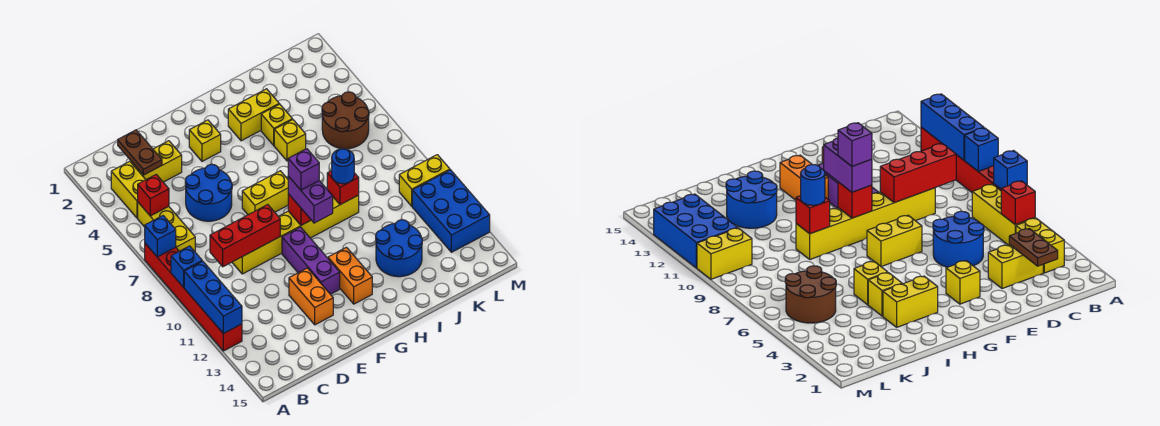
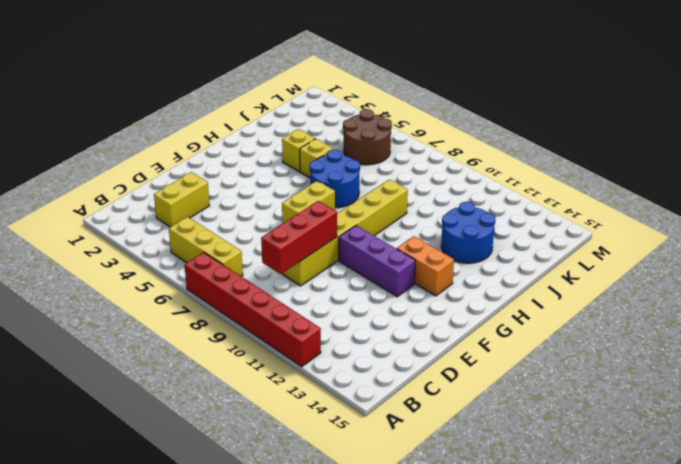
blue 2x2 round brick [309,150,360,208] -> blue 2x2 round brick moved to [185,164,232,221]
none -> yellow 1x2 brick [111,161,146,218]
none -> orange 1x2 brick [289,268,333,325]
none -> yellow 1x1 brick [189,120,221,161]

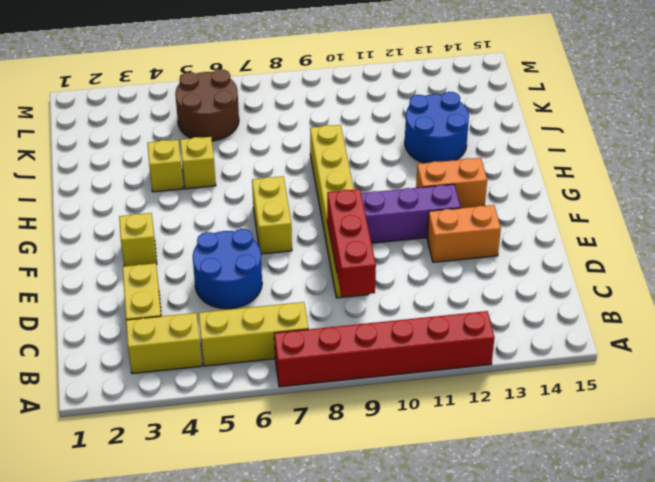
none -> yellow 1x2 brick [228,89,279,141]
none -> yellow 1x2 brick [399,155,450,206]
none -> blue 2x3 brick [412,170,490,252]

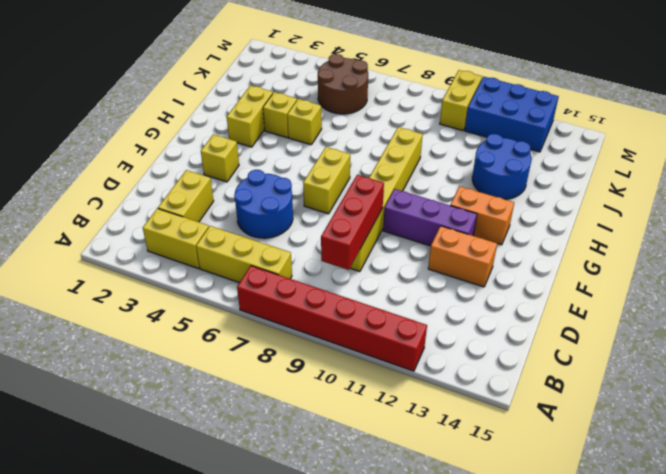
none -> blue 1x1 brick [145,216,176,257]
none -> blue 1x1 brick [171,246,202,287]
none -> blue 1x3 brick [184,261,242,334]

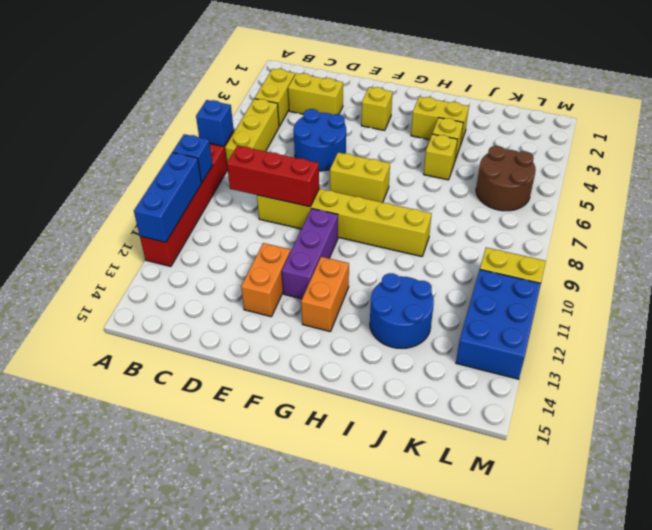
none -> red 1x1 brick [138,175,169,216]
none -> brown 1x2 plate [118,130,162,175]
none -> red 1x1 brick [288,194,311,225]

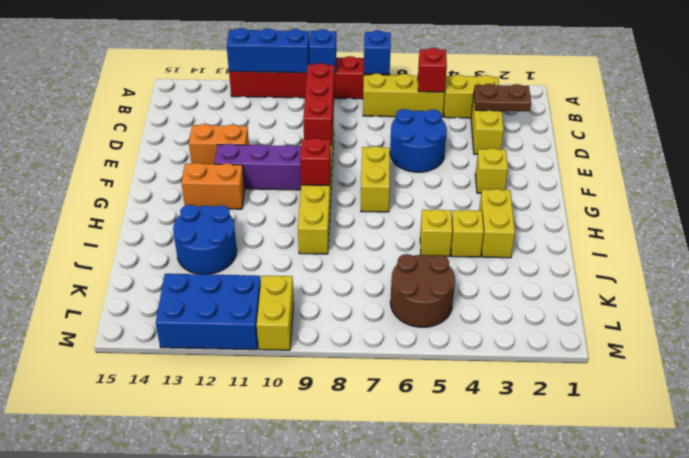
none -> red 1x1 brick [327,171,359,205]
none -> purple 1x2 brick [288,176,333,223]
none -> blue 1x1 round brick [332,149,354,184]

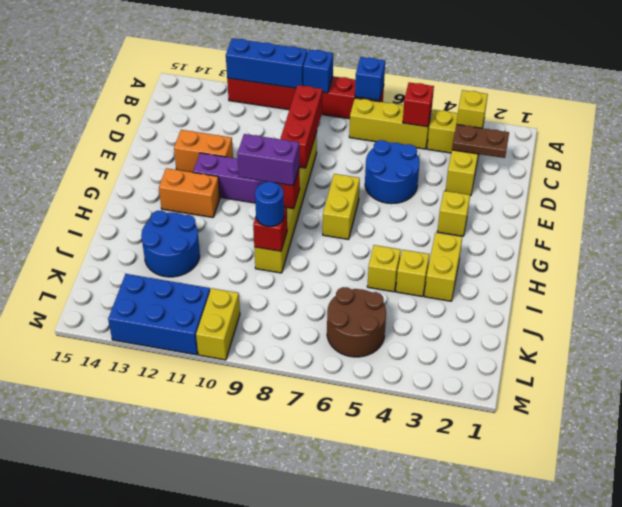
yellow 1x1 brick [457,90,488,128] -> none
none -> purple 1x1 brick [288,149,319,190]

